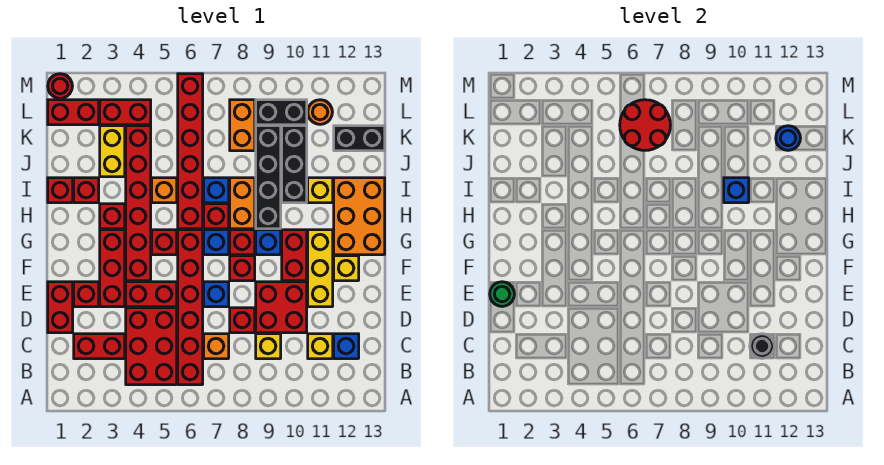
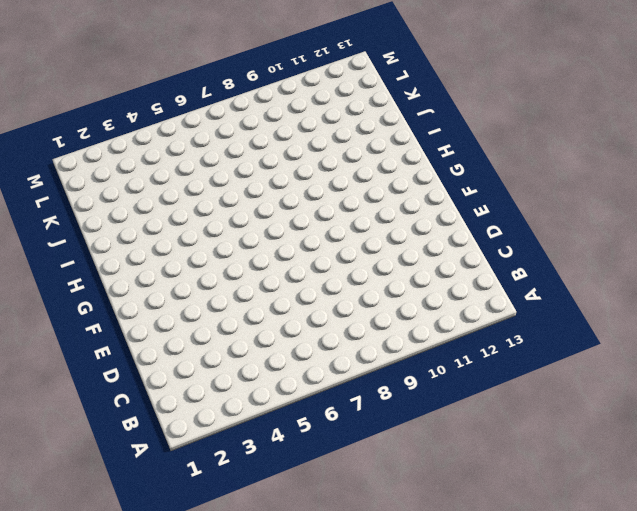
none -> red 2x3 brick [126,308,177,385]
none -> red 1x6 brick [178,230,203,385]
none -> red 1x2 brick [74,334,125,359]
none -> orange 1x1 brick [204,334,229,359]

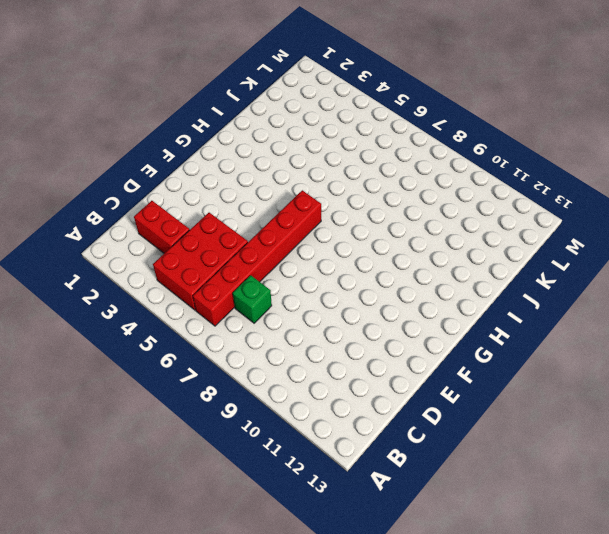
green 1x1 brick [233,275,272,323] -> orange 1x1 brick [204,334,229,359]
none -> yellow 1x1 brick [256,334,281,359]
none -> yellow 1x1 brick [308,334,333,359]
none -> blue 1x1 brick [334,334,359,359]
none -> red 1x2 brick [48,282,73,333]

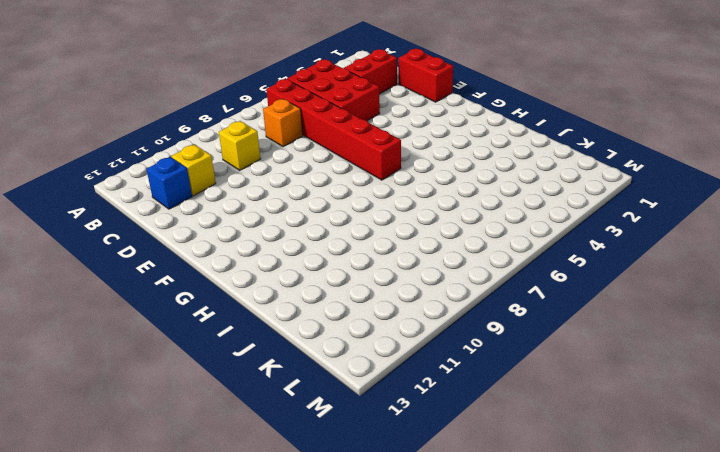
none -> red 1x1 brick [230,308,255,333]
none -> red 2x2 brick [256,282,307,333]
none -> red 1x1 brick [74,282,99,307]
none -> red 1x3 brick [100,230,125,307]

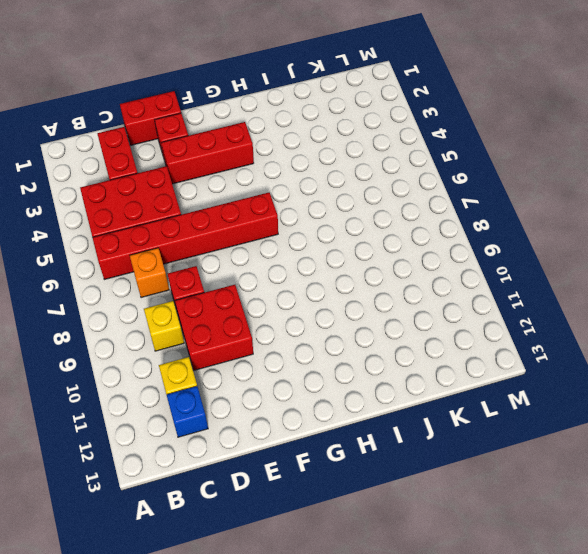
none -> red 1x2 brick [126,282,177,307]
none -> blue 1x1 brick [204,282,229,307]
none -> yellow 1x3 brick [308,230,333,307]
none -> red 1x6 brick [126,126,151,281]

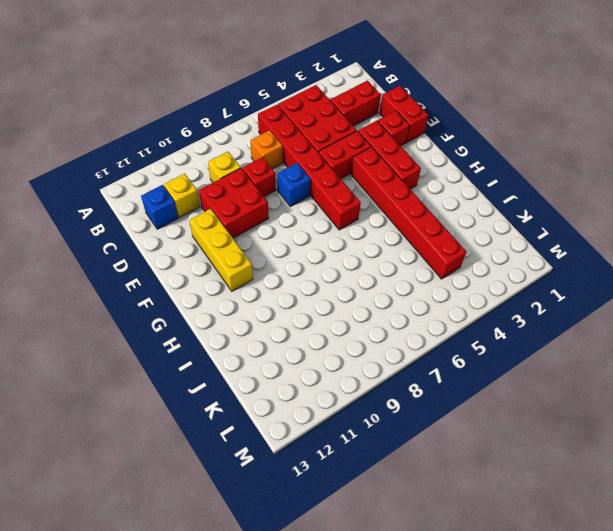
none -> red 1x1 brick [230,256,255,281]
none -> red 1x2 brick [282,230,307,281]
none -> yellow 1x1 brick [334,256,359,281]
none -> red 1x1 brick [152,230,177,255]

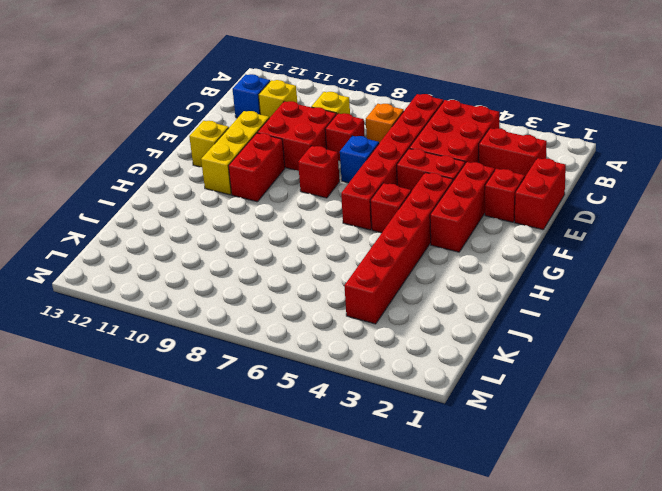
none -> blue 1x1 brick [204,230,229,255]
none -> red 1x1 brick [230,230,255,255]
none -> blue 1x1 brick [256,230,281,255]
none -> orange 2x3 brick [334,178,385,255]

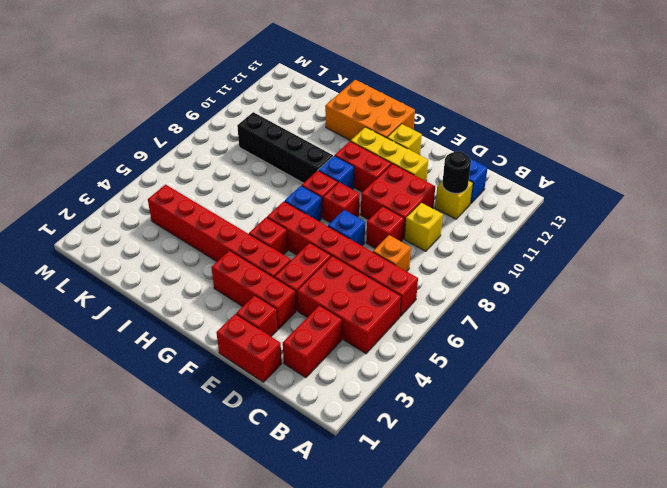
none -> red 1x1 brick [100,204,125,229]
none -> red 1x6 brick [178,74,203,229]
none -> red 1x1 brick [204,204,229,229]
none -> orange 1x2 brick [230,178,255,229]

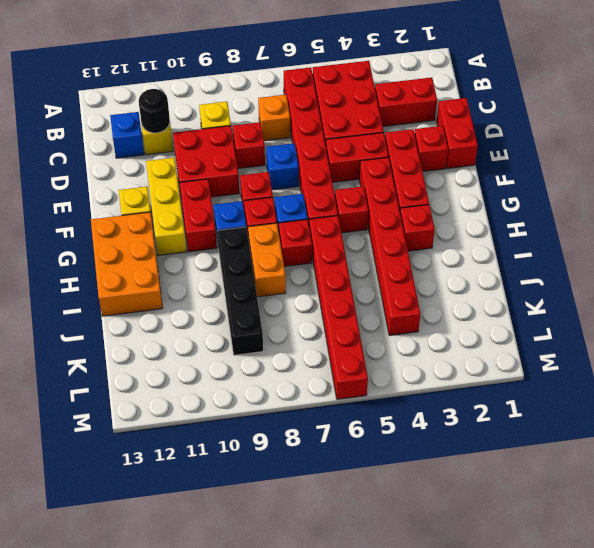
none -> red 1x1 brick [48,178,73,203]
none -> red 1x1 brick [74,178,99,203]
none -> orange 1x1 brick [152,178,177,203]
none -> blue 1x1 brick [204,178,229,203]

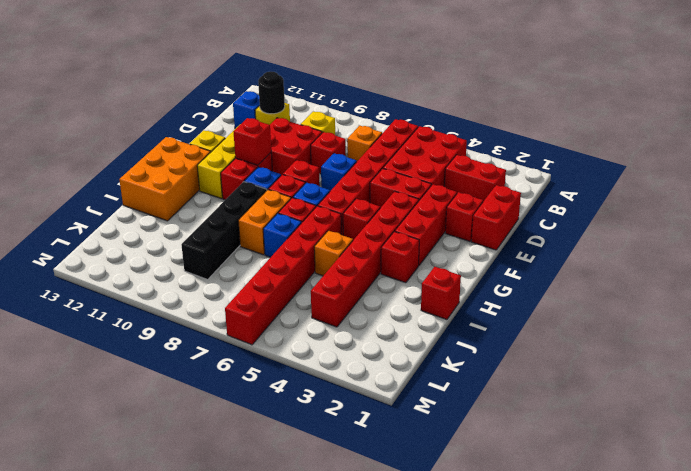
red 1x1 brick [233,118,271,165] -> red 1x1 brick moved to [74,178,99,203]
none -> black 1x3 brick [282,126,307,203]
none -> yellow 1x1 brick [308,178,333,203]
none -> yellow 1x2 brick [100,126,125,177]
none -> orange 1x2 brick [230,100,255,151]

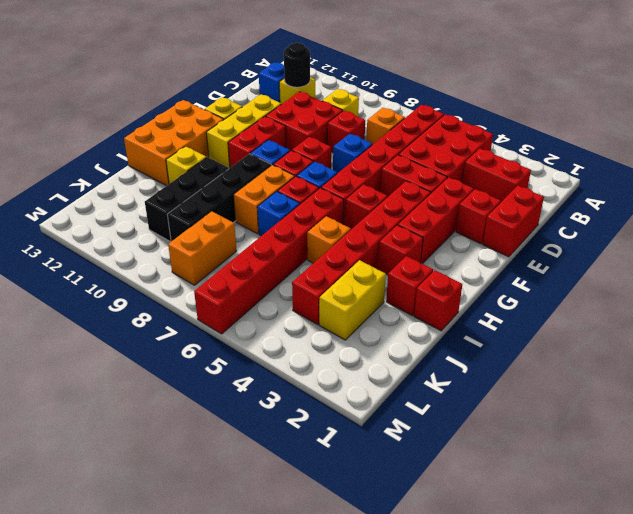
none -> black 1x2 brick [334,126,385,151]
none -> red 1x2 brick [48,100,99,125]
none -> red 1x2 brick [100,100,151,125]
none -> black 1x2 brick [256,100,307,125]

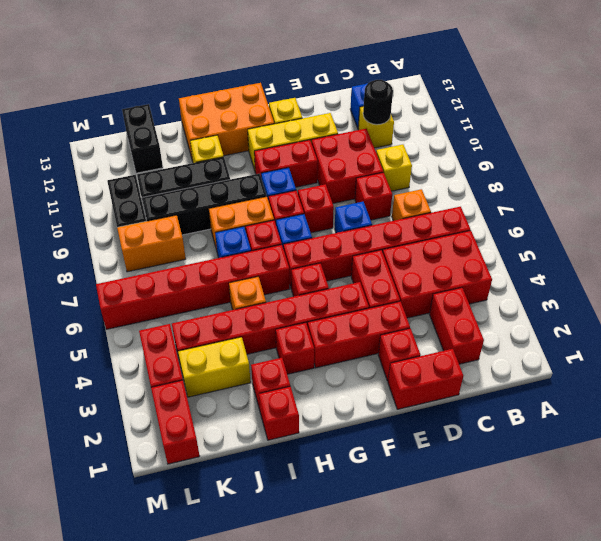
none -> orange 1x1 round brick [308,100,332,124]
none -> red 1x1 round brick [48,74,72,98]
none -> green 1x1 round brick [490,282,514,306]
none -> blue 1x1 brick [724,178,749,203]

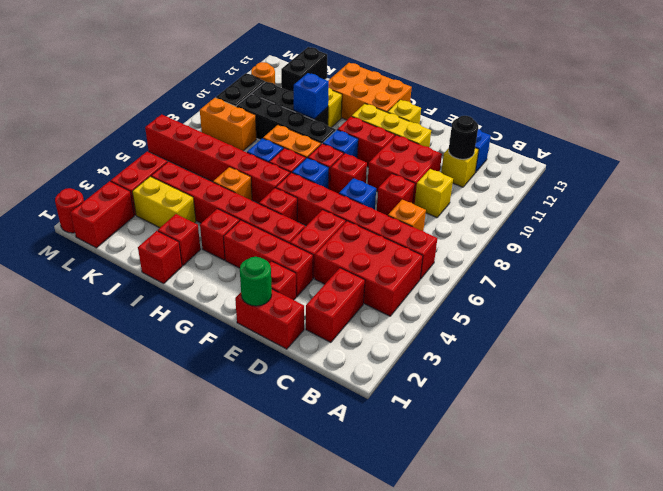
none -> red 2x2 round brick [620,100,670,150]
none -> blue 1x1 round brick [776,126,800,150]

